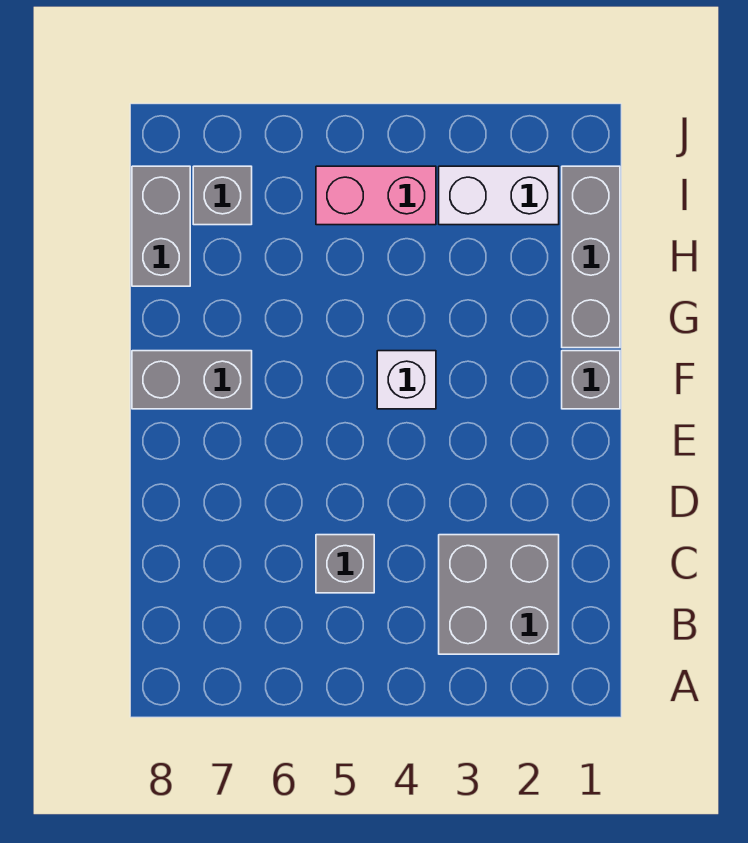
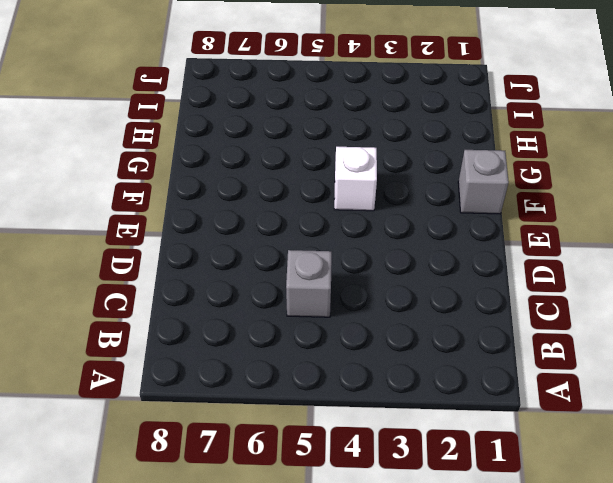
none -> grey 2x2 brick [439,535,559,654]
none -> grey 1x2 brick [132,351,252,409]

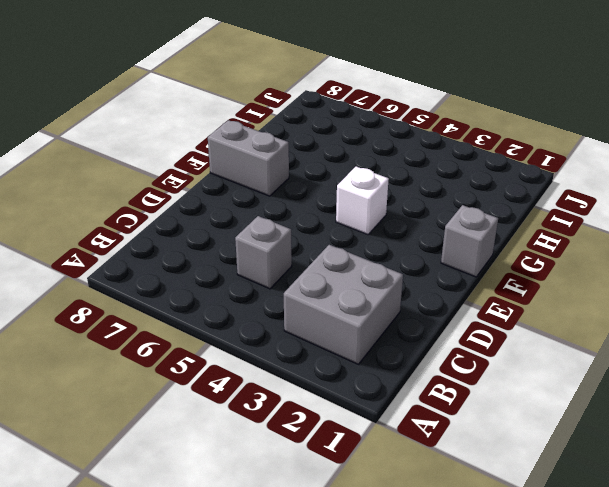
none -> grey 1x3 brick [562,166,620,348]
none -> grey 1x2 brick [132,166,190,286]

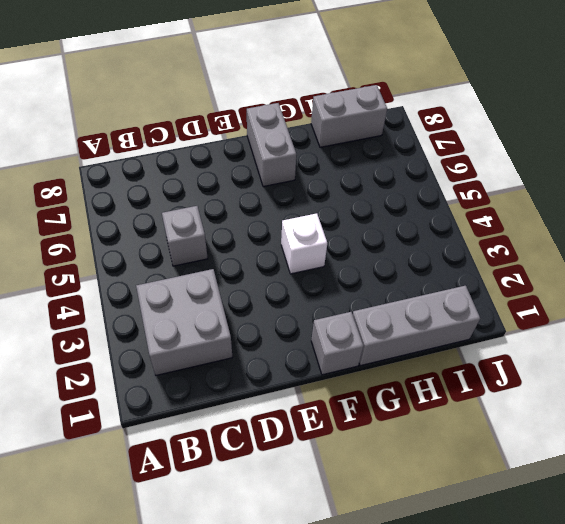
none -> white 1x2 brick [439,166,559,225]
none -> pink 1x2 brick [316,166,436,225]

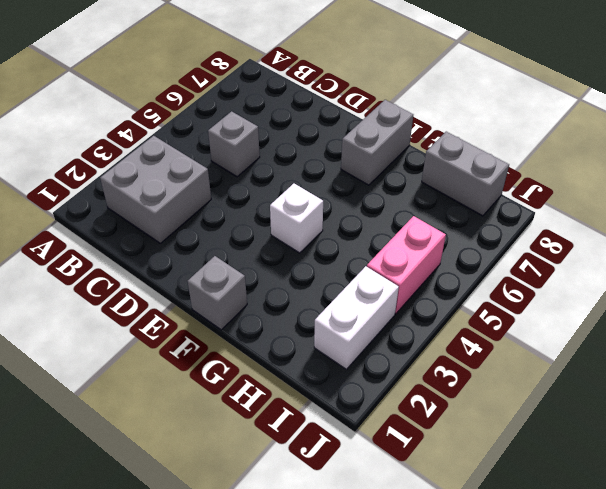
none -> grey 1x3 brick [562,166,620,348]
none -> grey 1x1 brick [193,166,252,225]

